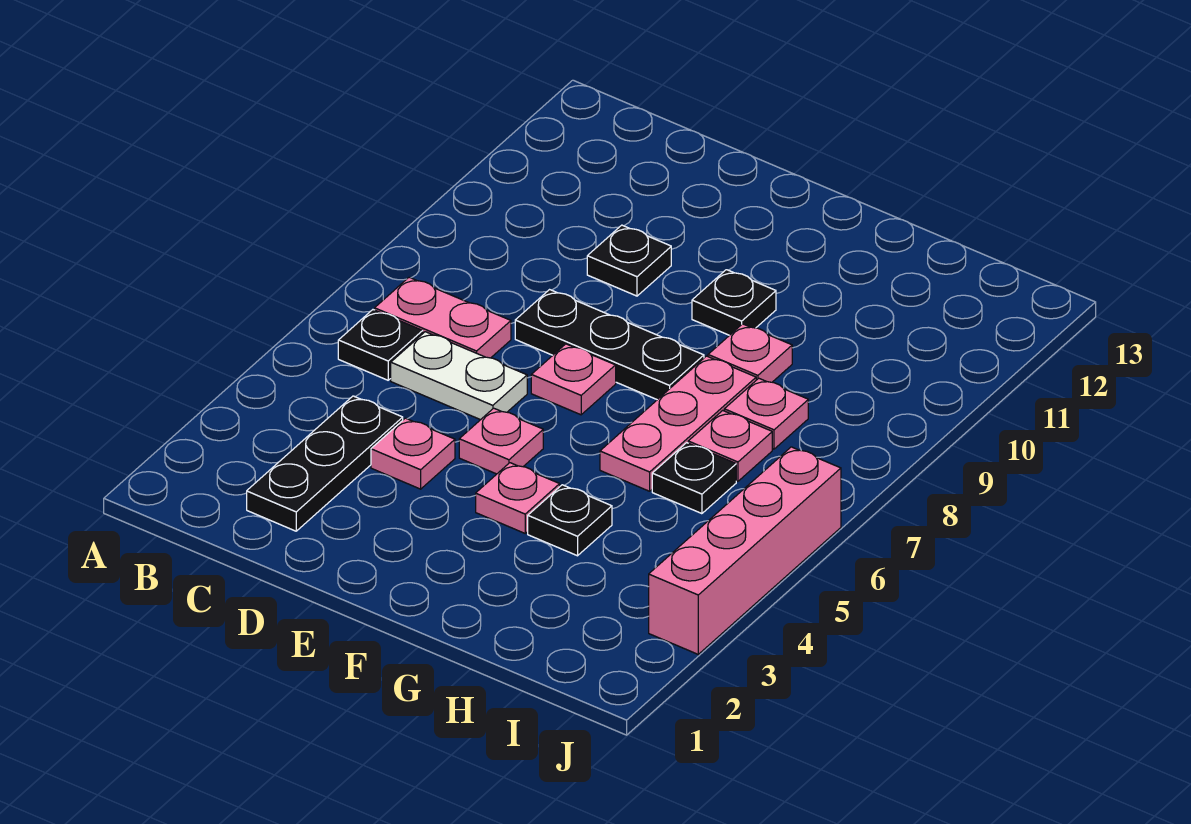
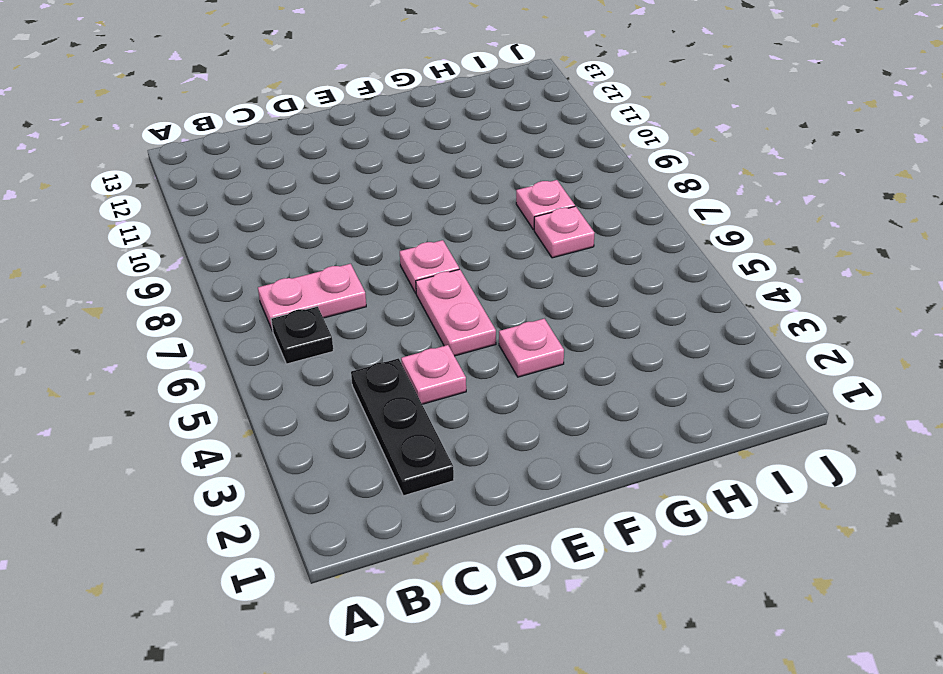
pink 1x2 plate [416,269,496,356] -> pink 1x1 plate [459,408,543,474]
none -> white 1x2 plate [391,332,527,420]
none -> black 1x3 plate [515,290,704,400]
none -> black 1x1 plate [587,225,671,296]

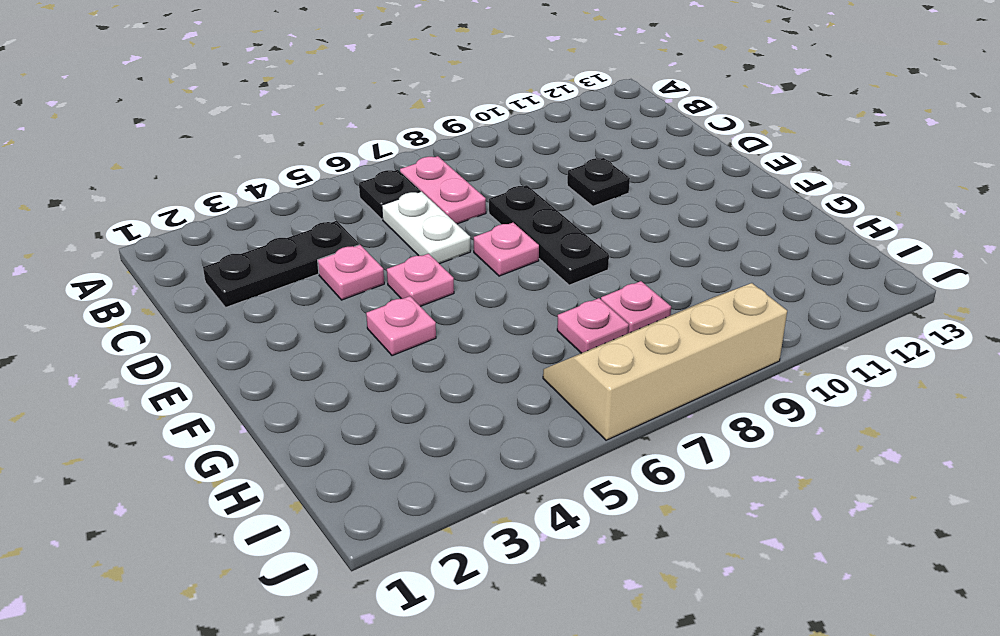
tan 2x4 slope [543,283,787,440] -> pink 1x4 brick [649,447,841,654]
none -> black 1x1 plate [692,270,776,335]
none -> black 1x1 plate [528,485,612,556]
none -> pink 1x3 plate [600,356,756,491]

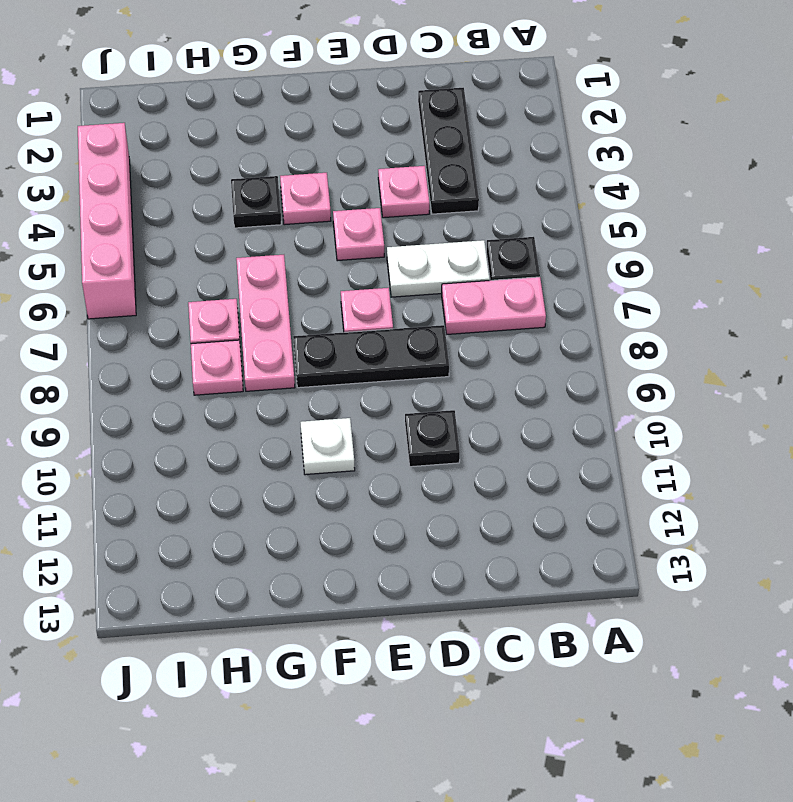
white 1x1 plate [300,418,355,475] -> black 1x1 plate [692,270,776,335]
none -> pink 1x1 plate [708,324,792,382]
none -> black 1x1 plate [652,443,736,514]

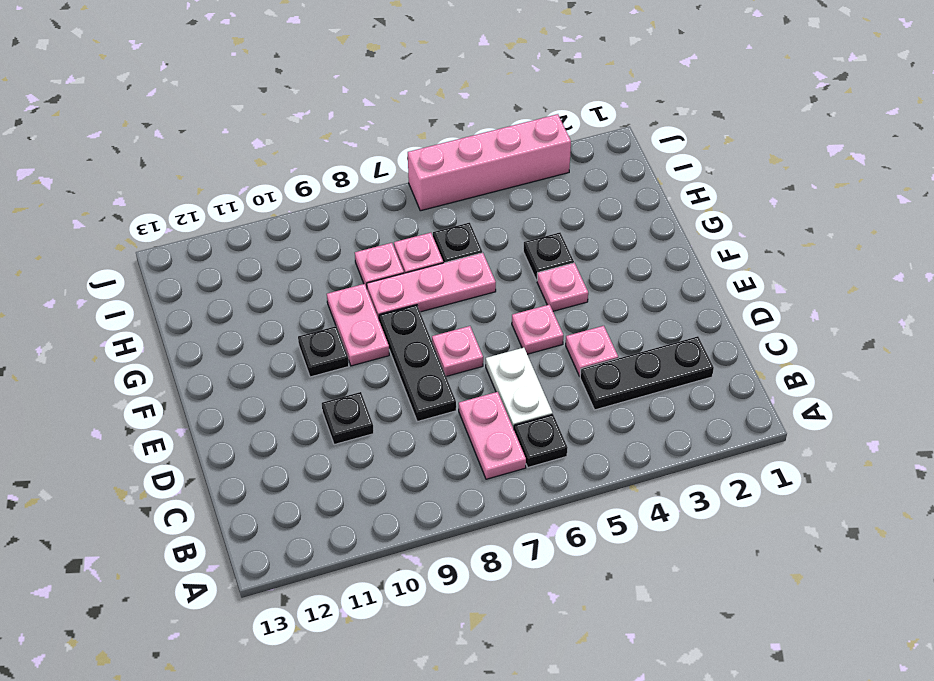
pink 1x2 plate [327,284,389,366] -> pink 1x1 plate [708,324,792,382]

